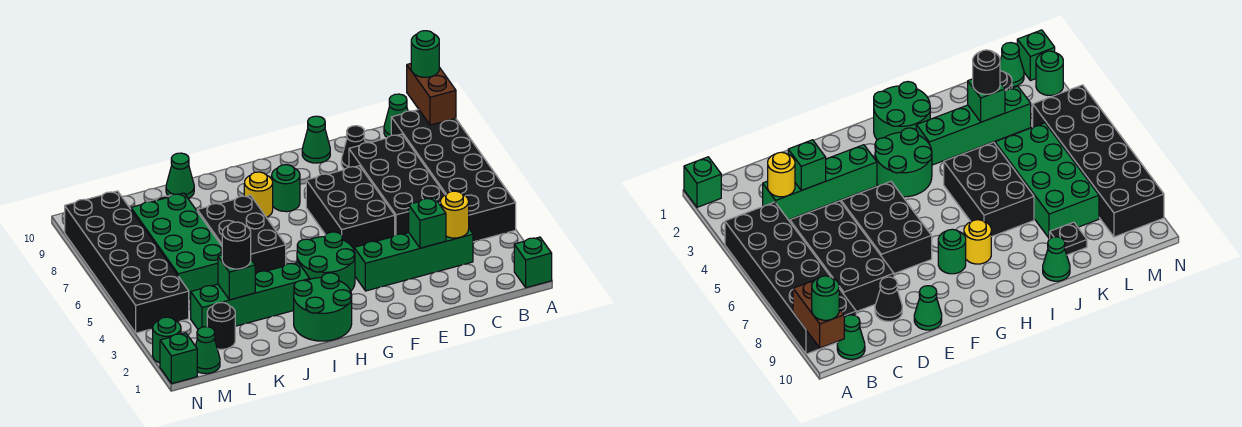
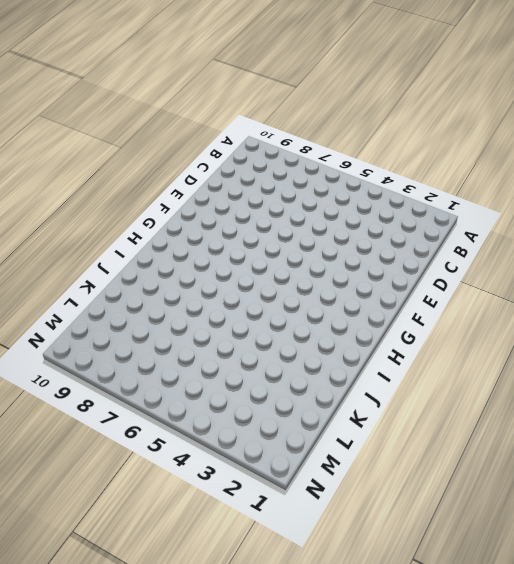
none -> green 1x1 brick [514,237,552,288]
none -> black 2x6 brick [391,110,516,242]
none -> green 1x1 cone [384,94,408,137]

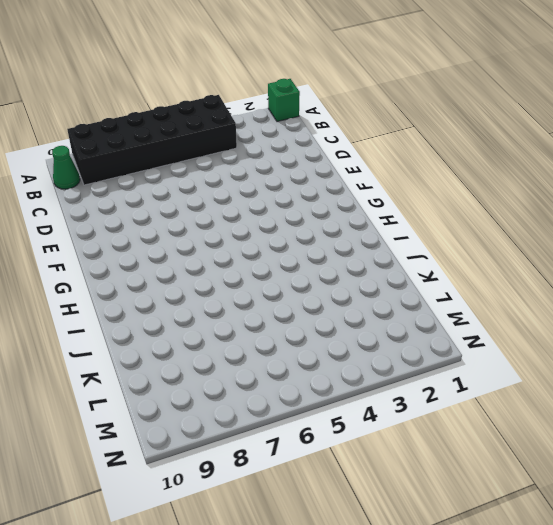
none -> green 1x4 brick [354,229,473,291]
none -> black 2x4 brick [349,134,445,235]
none -> black 1x1 cone [341,126,365,169]

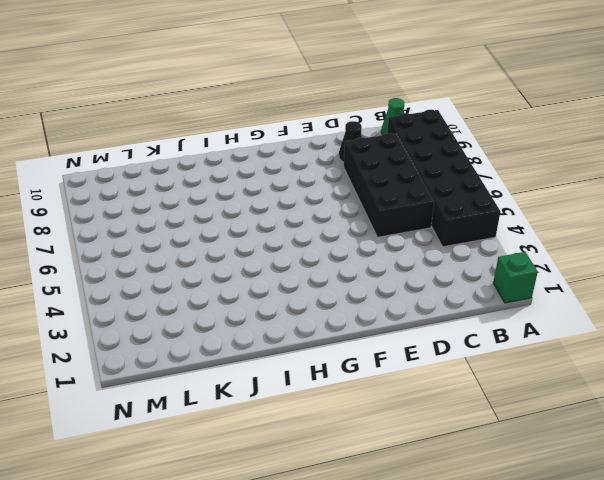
none -> green 1x4 brick [354,229,473,291]
none -> black 2x3 brick [306,166,395,249]
none -> green 1x1 cone [302,116,330,163]

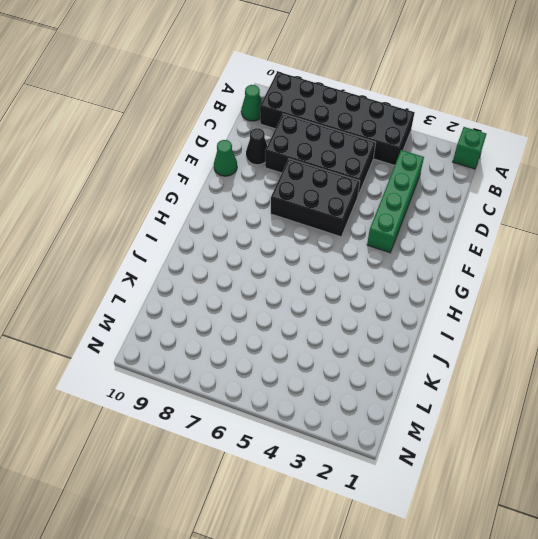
none -> green 2x2 round brick [297,232,355,291]
none -> green 1x1 round brick [272,165,300,212]
none -> green 2x2 round brick [294,273,352,341]

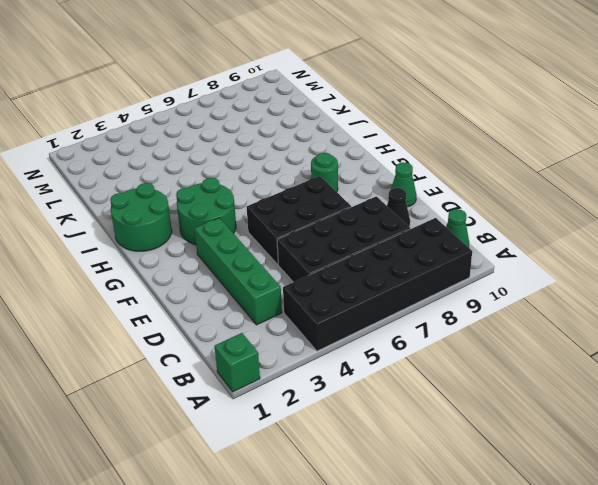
none -> yellow 1x1 round brick [244,172,273,217]
none -> green 1x4 brick [191,263,310,329]
none -> black 2x3 brick [197,195,286,274]

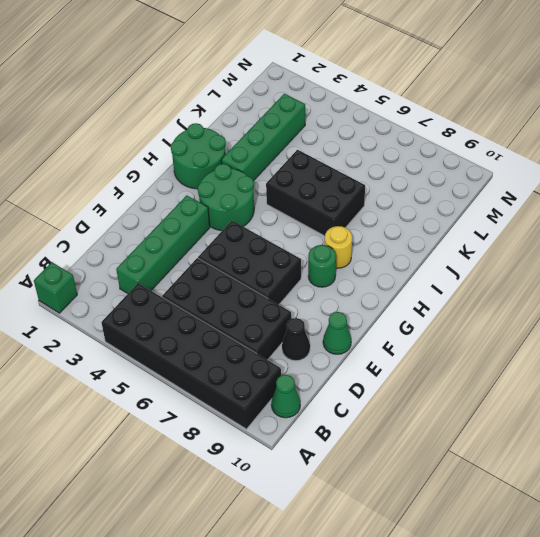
none -> green 1x1 cone [166,153,194,198]
none -> green 2x4 brick [131,193,222,299]
none -> black 1x1 plate [1050,222,1087,255]

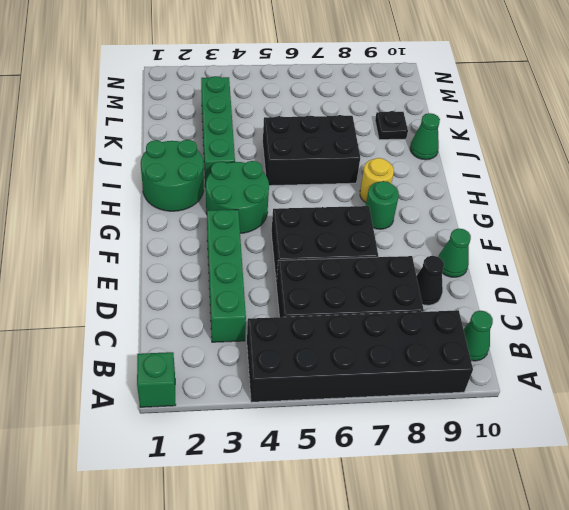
none -> green 2x4 brick [131,193,222,299]
none -> black 1x1 round brick [207,302,235,349]
none -> green 1x1 cone [196,327,220,374]

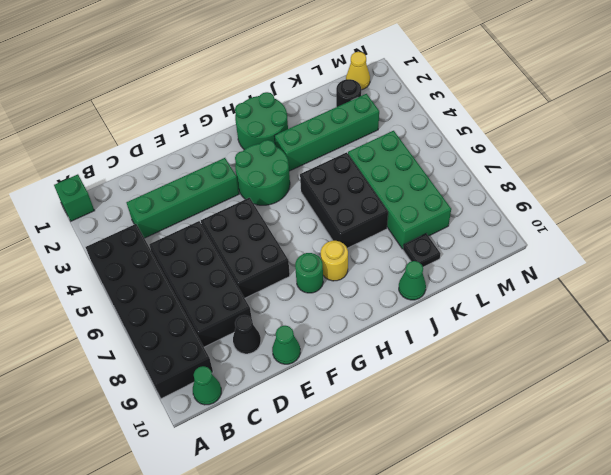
yellow 1x1 cone [346,52,370,90] -> green 1x1 cone [196,327,220,374]
none -> black 2x6 brick [65,191,189,333]
none -> green 1x1 brick [160,333,197,384]
none -> green 1x1 round brick [153,317,181,363]

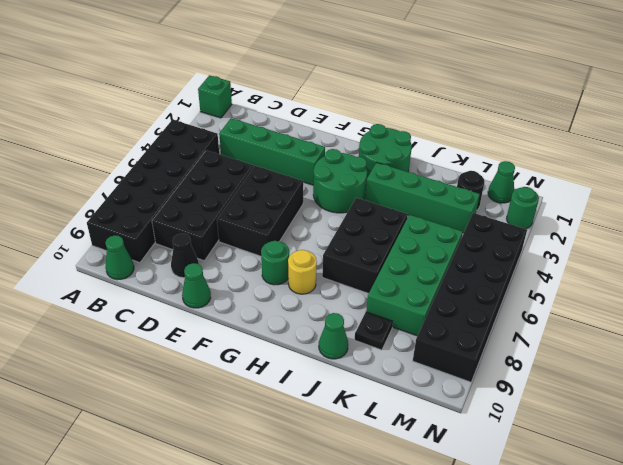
none -> green 1x1 brick [160,333,197,384]
none -> brown 1x2 brick [407,64,456,125]
none -> yellow 1x1 round brick [440,191,469,238]

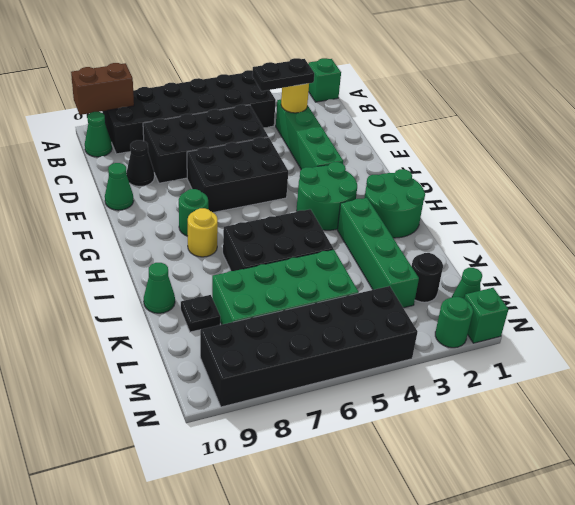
black 1x2 plate [252,58,314,91] -> none
none -> green 1x1 brick [409,198,446,248]
none -> green 1x1 brick [218,255,255,300]
none -> green 1x1 round brick [411,31,439,77]

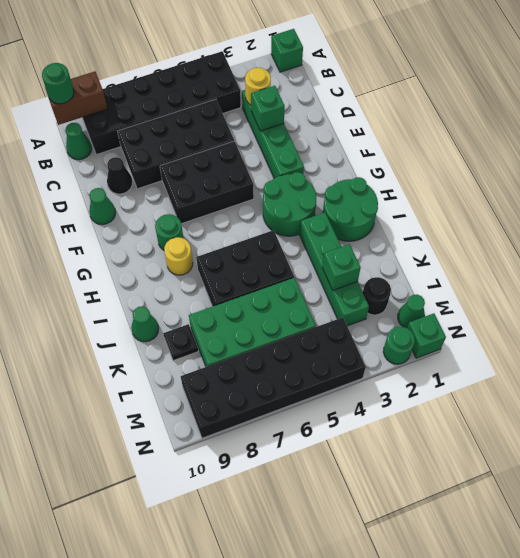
none -> black 1x1 round brick [222,222,251,269]

